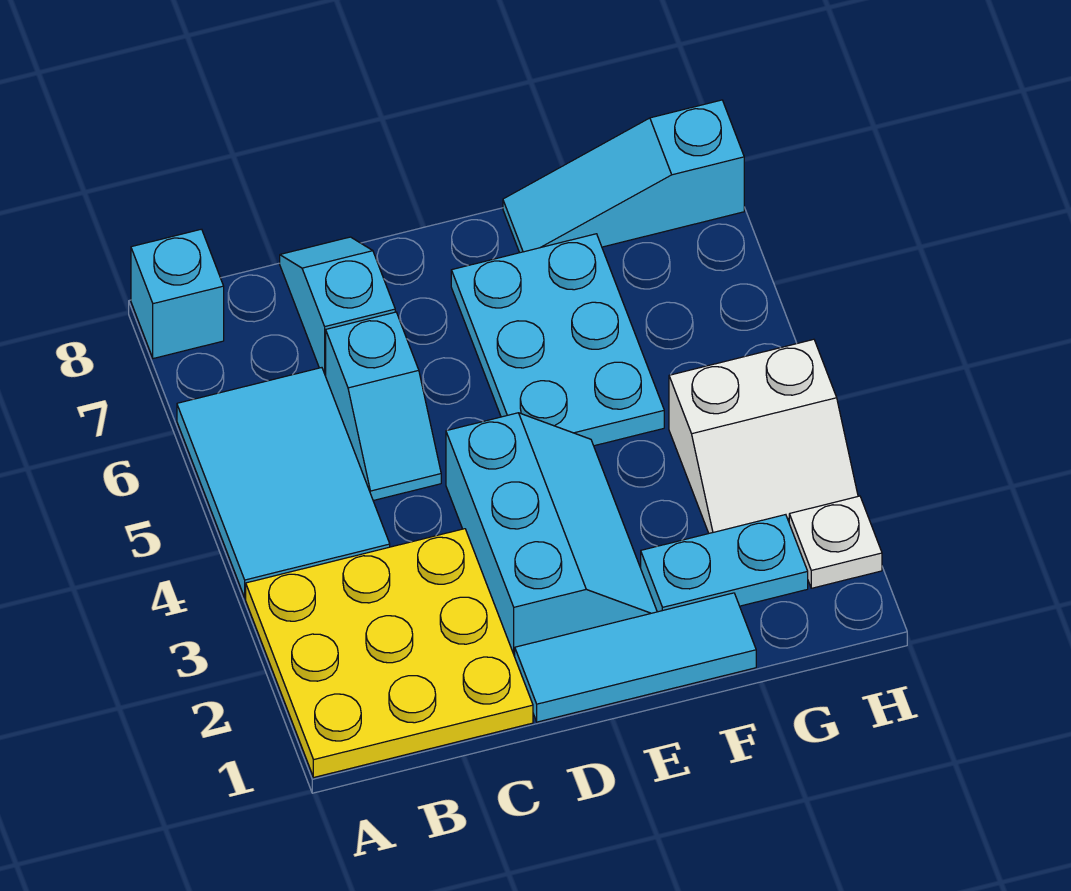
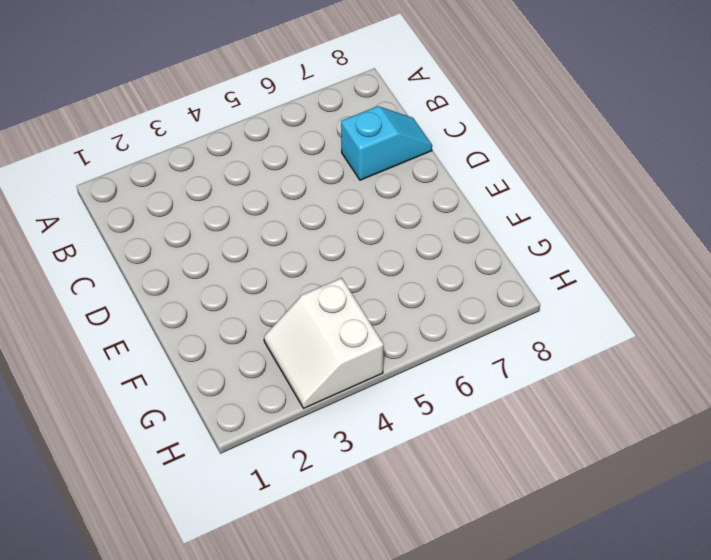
none -> yellow 3x3 plate [246,529,533,777]
none -> cyan 2x3 tile [177,368,390,598]
none -> cyan 1x1 brick [131,229,224,358]

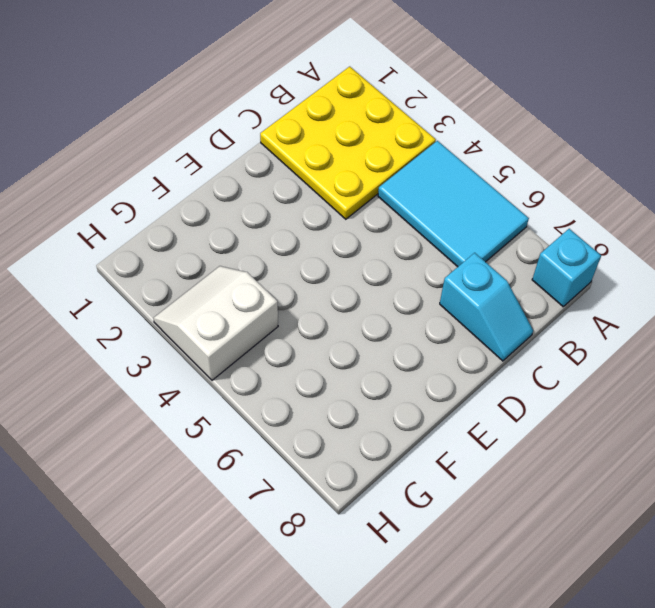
none -> cyan 1x2 slope [326,312,441,501]
none -> cyan 1x3 tile [515,593,756,722]
none -> cyan 2x3 slope [446,413,657,656]

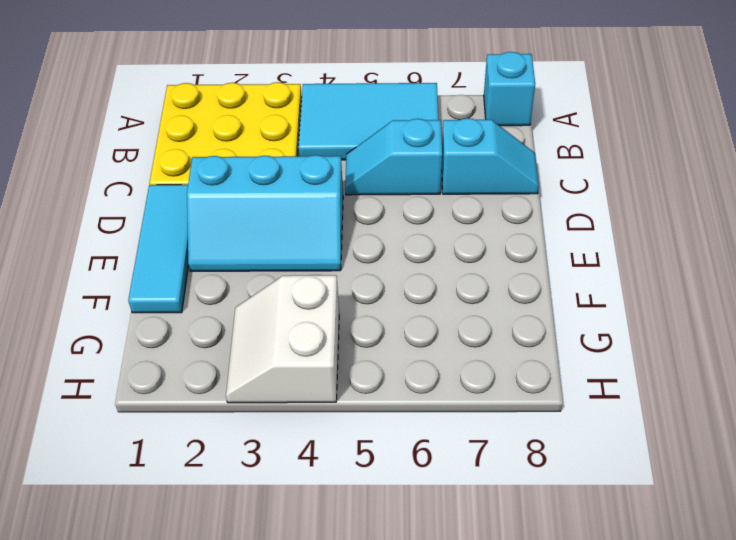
none -> cyan 2x3 plate [451,234,664,446]
none -> cyan 1x2 plate [641,515,808,612]
none -> cyan 1x3 slope [503,100,744,253]

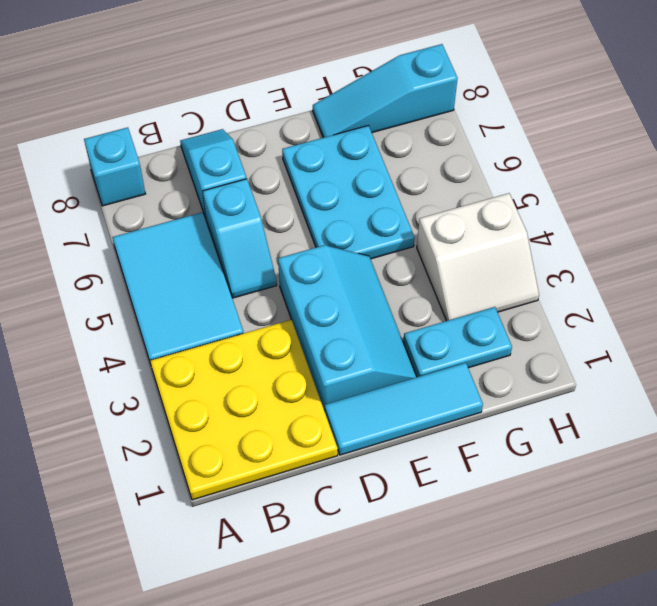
none -> white 1x1 plate [789,496,882,588]

